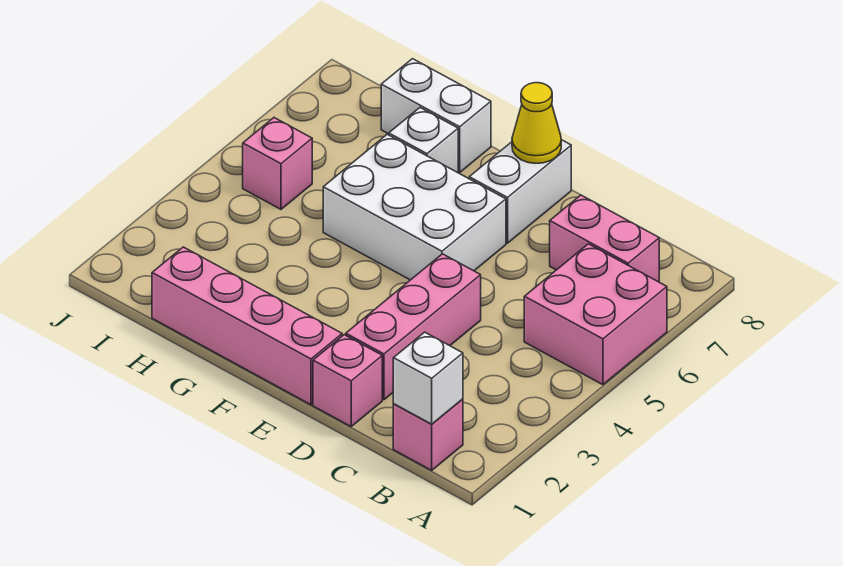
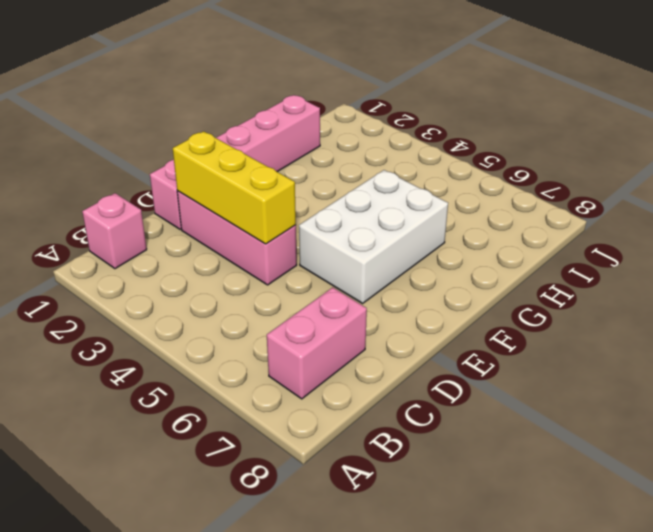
yellow 1x3 brick [173,131,296,244] -> none
none -> pink 2x2 brick [524,244,667,385]
none -> white 1x2 brick [469,140,571,243]
none -> white 1x1 brick [389,108,458,173]

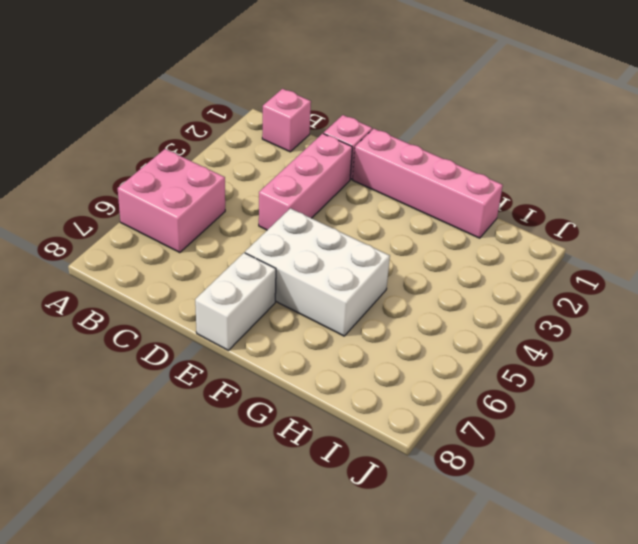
none -> pink 1x2 brick [550,195,659,282]
none -> white 1x1 brick [389,108,458,173]
none -> white 1x2 brick [381,59,491,172]

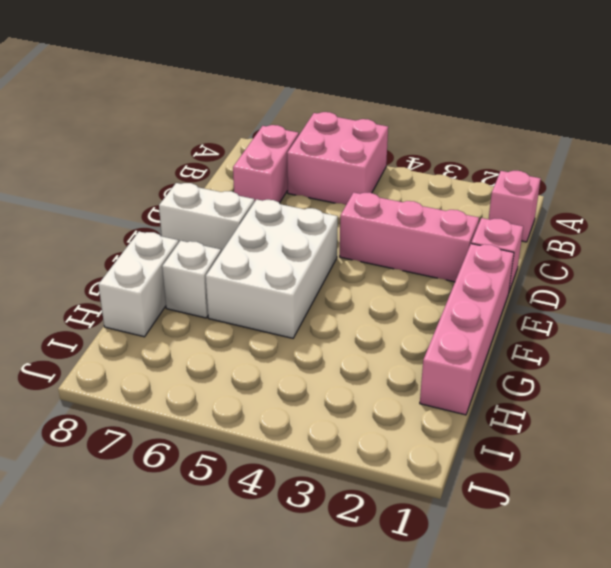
none -> pink 1x1 brick [243,118,312,209]
none -> white 1x1 brick [393,332,463,424]
none -> yellow 1x1 cone [512,83,561,163]

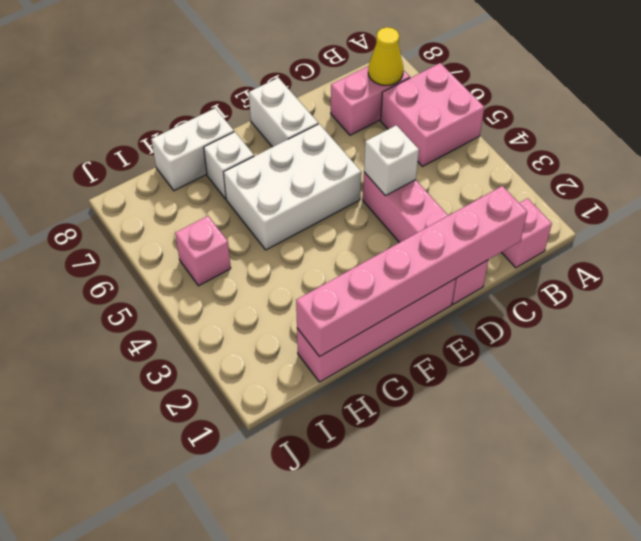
yellow 1x1 cone [368,27,403,85] -> yellow 1x1 cone moved to [512,83,561,163]
pink 1x6 brick [296,186,527,357] -> none
white 1x1 brick [364,125,419,196] -> white 1x1 brick moved to [393,332,463,424]

